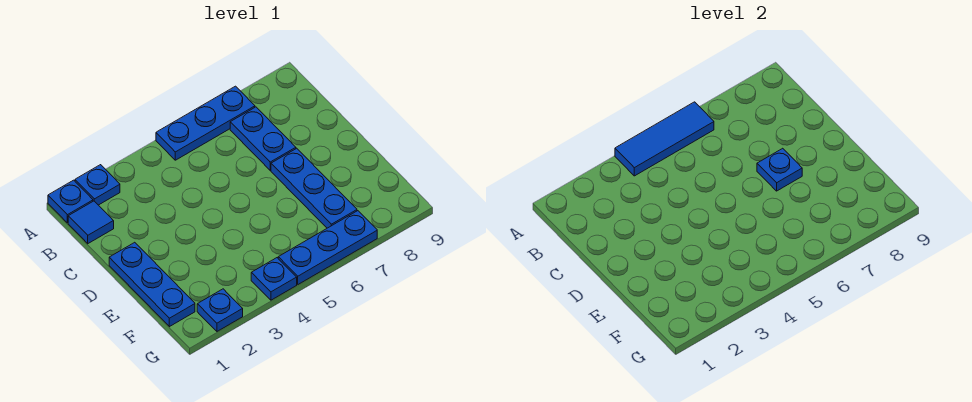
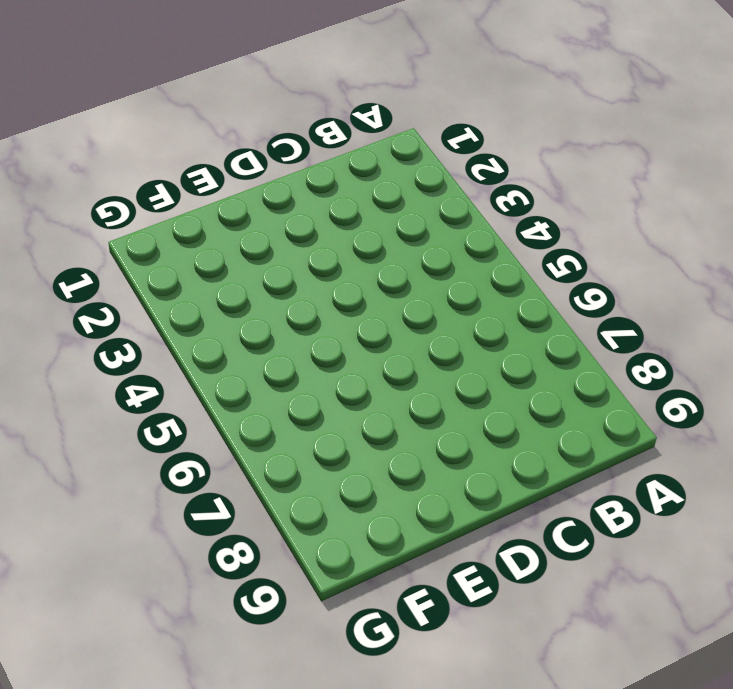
none -> blue 1x1 plate [48,180,93,223]
none -> blue 1x1 plate [75,165,120,205]
none -> blue 1x3 plate [156,86,255,160]

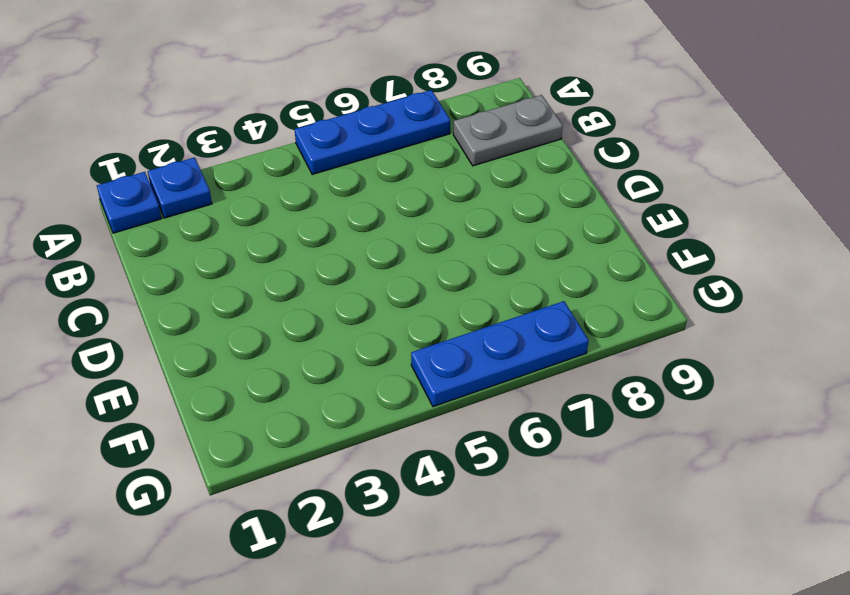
grey 1x2 plate [453,95,563,166] -> none
none -> blue 1x1 tile [68,201,114,244]
none -> blue 1x2 plate [230,107,296,170]
none -> blue 1x3 plate [109,242,195,327]

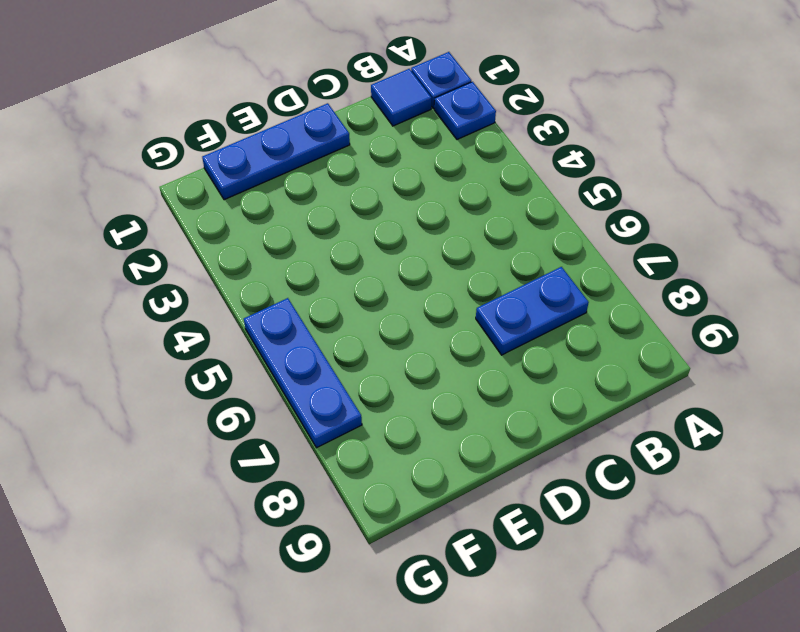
none -> blue 1x3 plate [156,86,255,160]
none -> blue 1x3 plate [271,148,357,228]
none -> blue 1x1 plate [197,289,243,331]

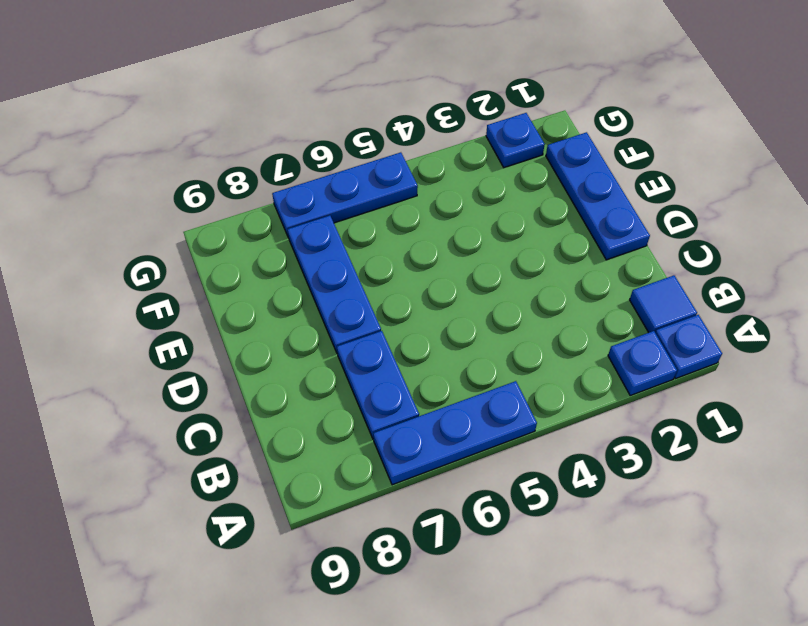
none -> blue 1x1 plate [251,258,297,300]
none -> blue 1x3 tile [615,102,714,176]
none -> blue 1x1 plate [757,148,802,191]

